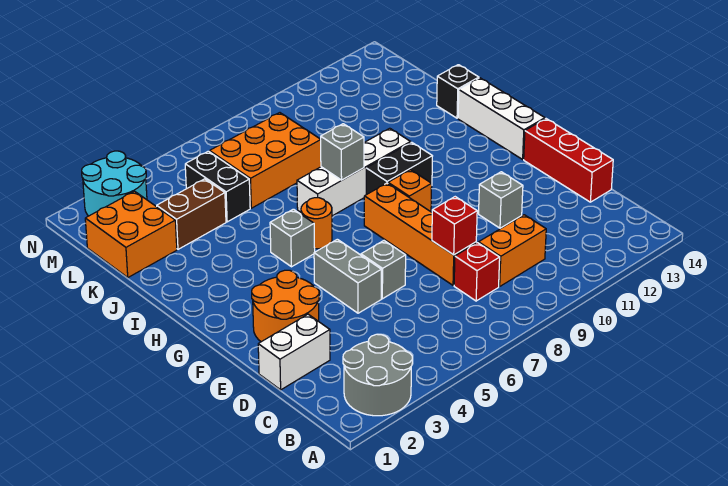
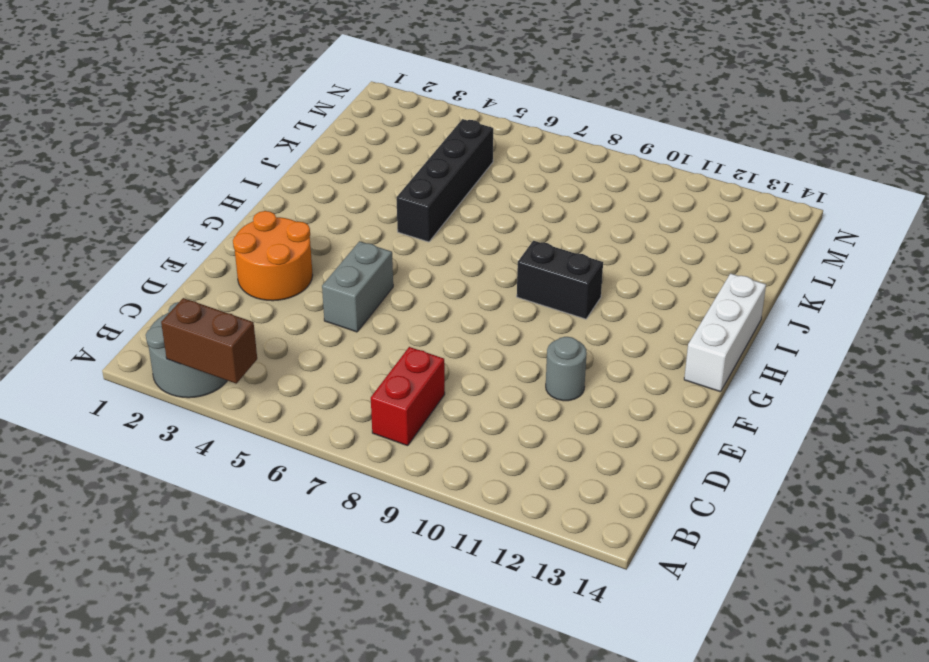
brown 1x2 brick [161,298,257,383] -> brown 1x2 brick moved to [157,179,226,249]
red 1x2 brick [371,347,445,446] -> red 1x1 brick [454,243,500,301]
grey 1x1 round brick [546,337,587,401] -> grey 1x1 brick [479,172,523,228]
black 1x4 brick [396,119,493,242] -> black 1x2 brick [185,151,250,222]
none -> orange 1x2 brick [479,215,546,286]
none -> white 1x2 brick [258,314,330,390]
none -> orange 1x4 brick [364,183,476,285]

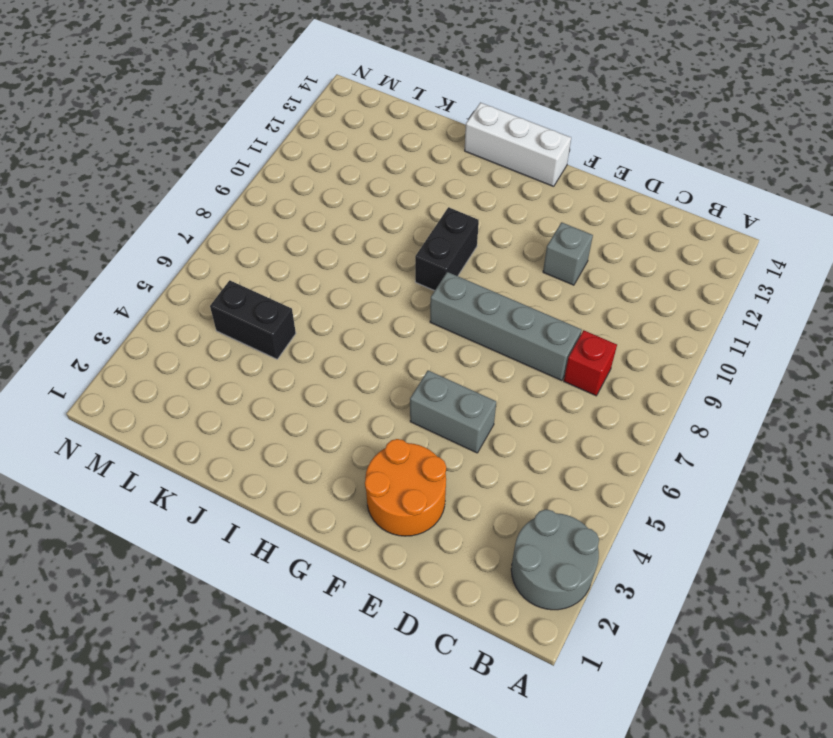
grey 1x4 brick [430,272,582,381] -> orange 1x4 brick [364,183,476,285]
none -> orange 1x2 brick [479,215,546,286]
none -> white 1x2 brick [258,314,330,390]
none -> red 1x3 brick [524,119,613,202]

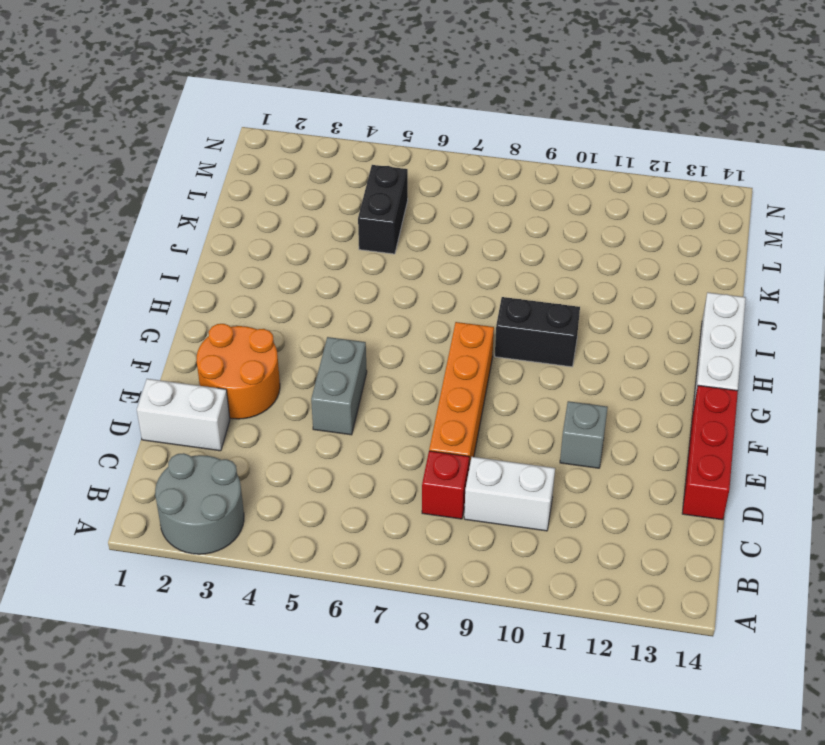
white 1x2 brick [464,457,555,531] -> orange 1x2 brick [479,215,546,286]
none -> grey 1x1 brick [361,241,406,299]
none -> orange 1x1 brick [388,170,432,212]
none -> grey 1x1 brick [270,209,315,267]

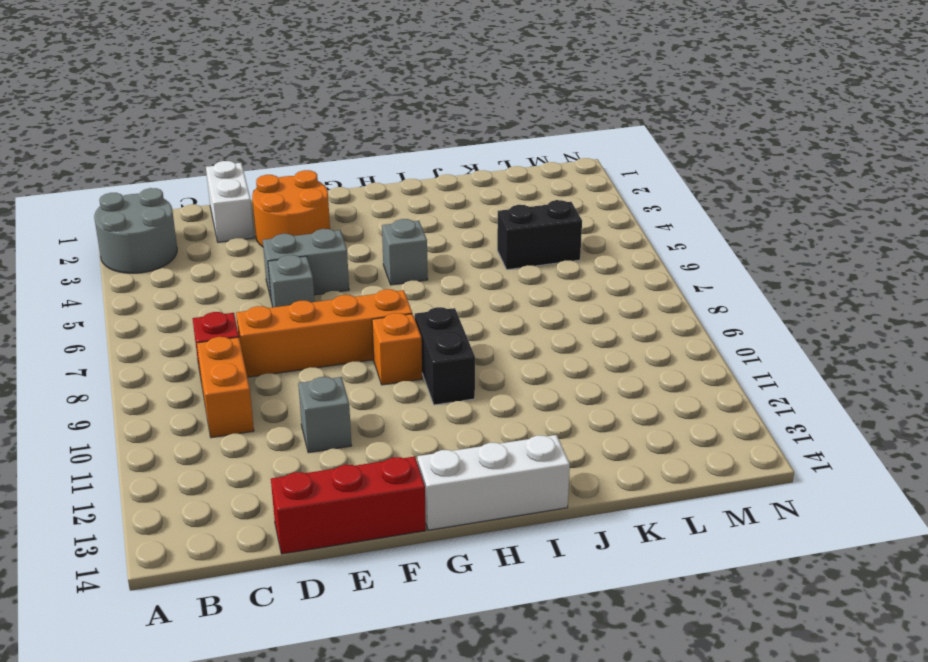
none -> orange 1x1 round brick [301,198,332,249]
none -> white 1x4 brick [297,128,411,216]
none -> black 1x1 brick [437,65,479,118]

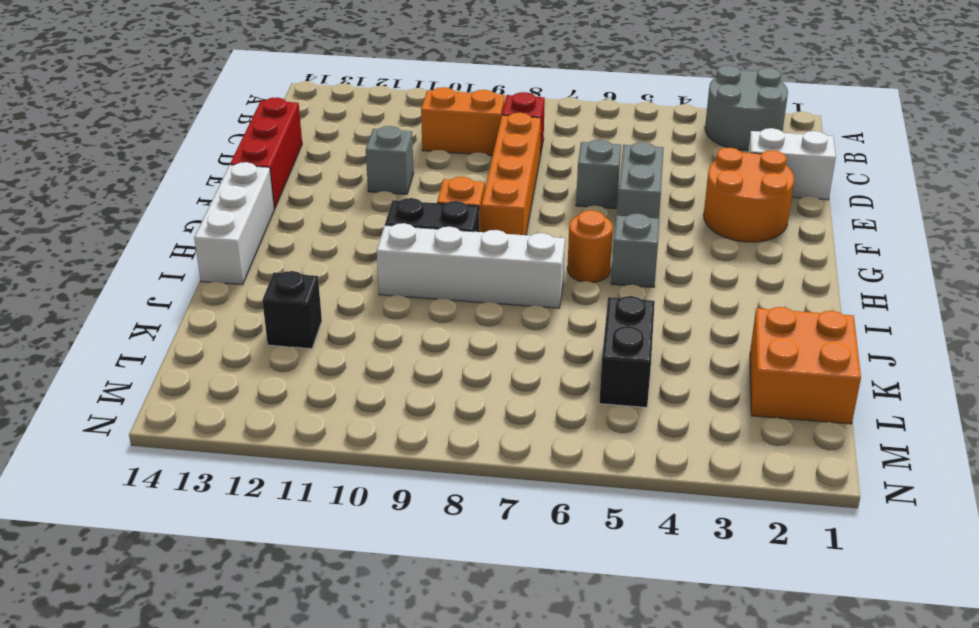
black 1x1 brick [262,271,322,349] -> black 1x1 brick moved to [437,65,479,118]
none -> brown 1x2 brick [157,179,226,249]
none -> orange 2x3 brick [210,113,321,208]
none -> cyan 2x2 round brick [82,151,147,216]

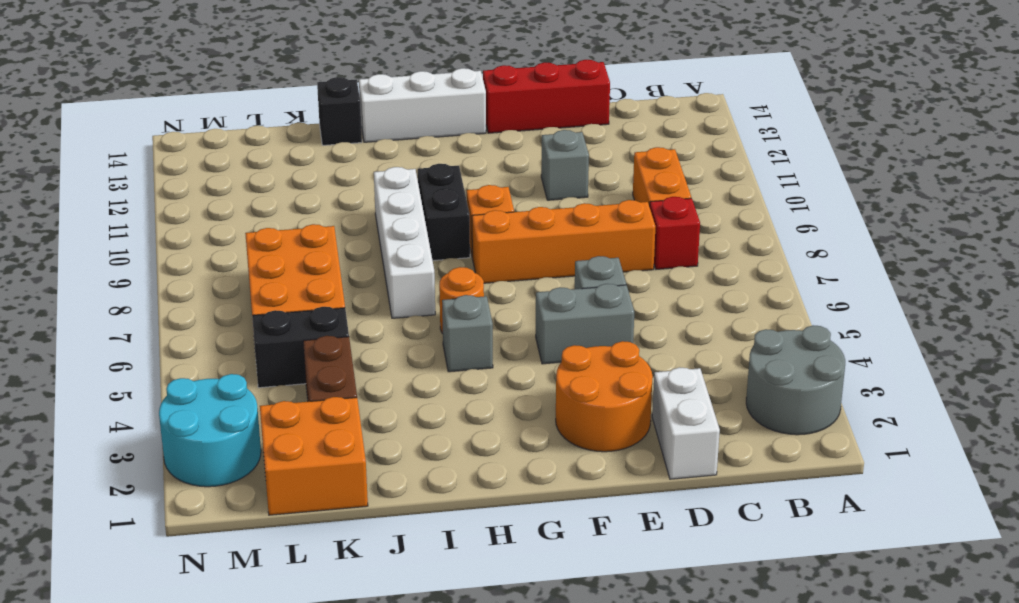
none -> red 1x1 brick [432,197,477,255]
none -> grey 1x1 brick [321,124,364,180]

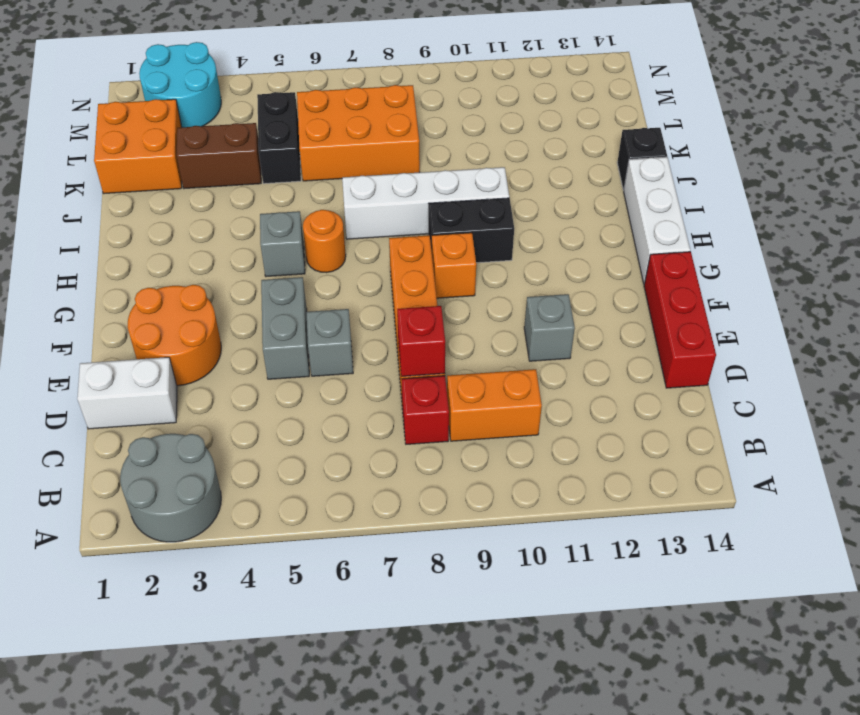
none -> grey 1x1 brick [321,124,364,180]

